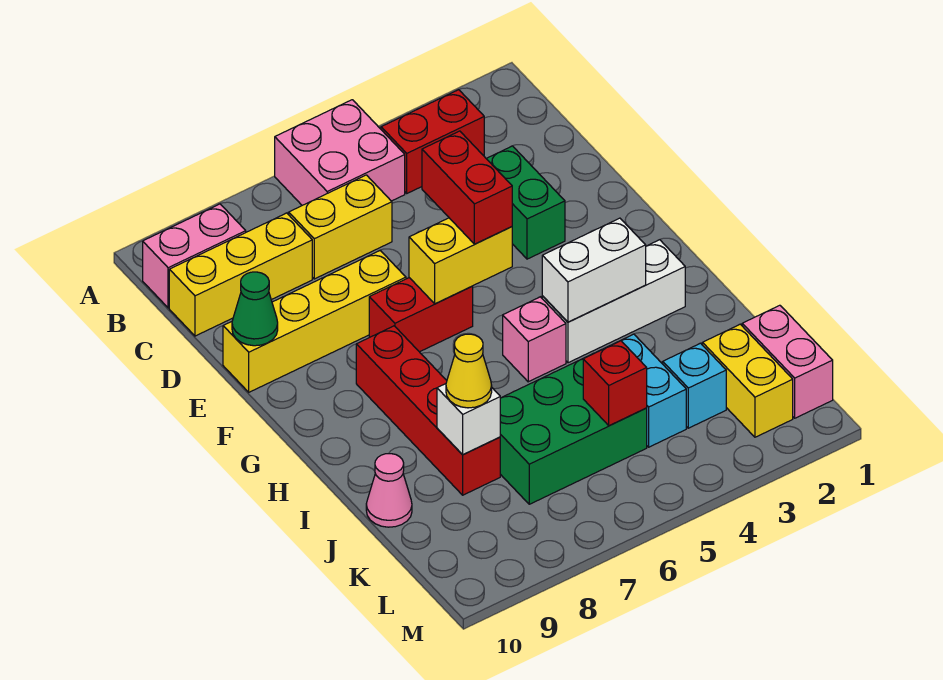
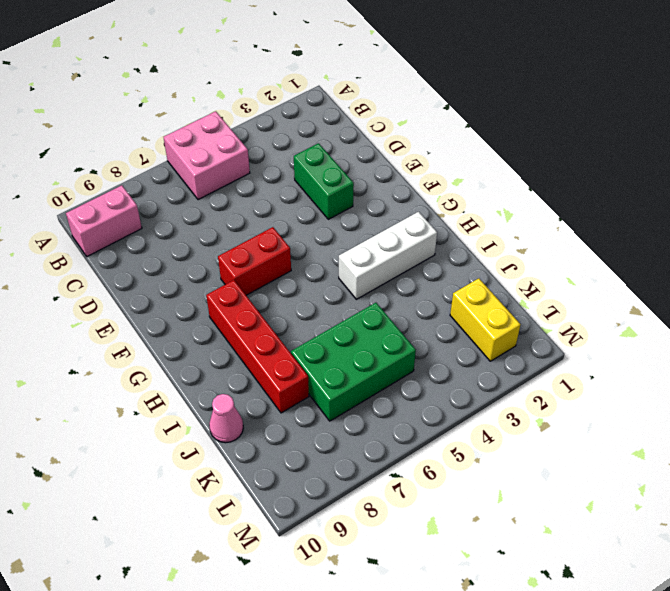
none -> red 1x2 brick [381,90,484,193]
none -> yellow 1x2 brick [289,175,392,279]
none -> yellow 1x3 brick [169,213,312,336]

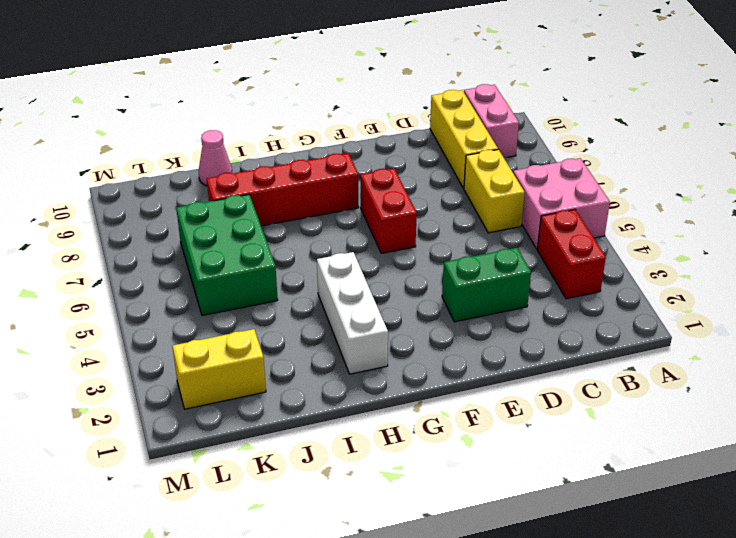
none -> yellow 1x4 brick [223,250,406,392]
none -> pink 1x1 brick [503,297,566,382]
none -> cyan 1x2 brick [598,334,686,447]

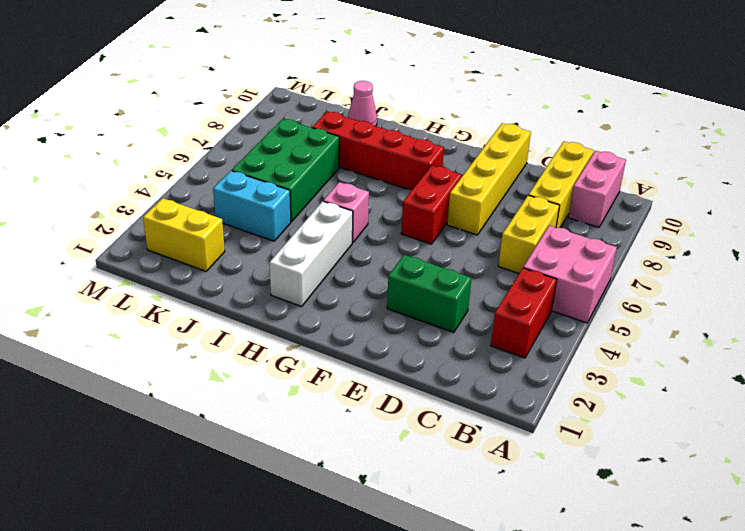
none -> pink 1x2 brick [742,305,833,418]
none -> cyan 1x1 brick [663,343,726,428]
none -> green 1x1 cone [232,272,278,346]

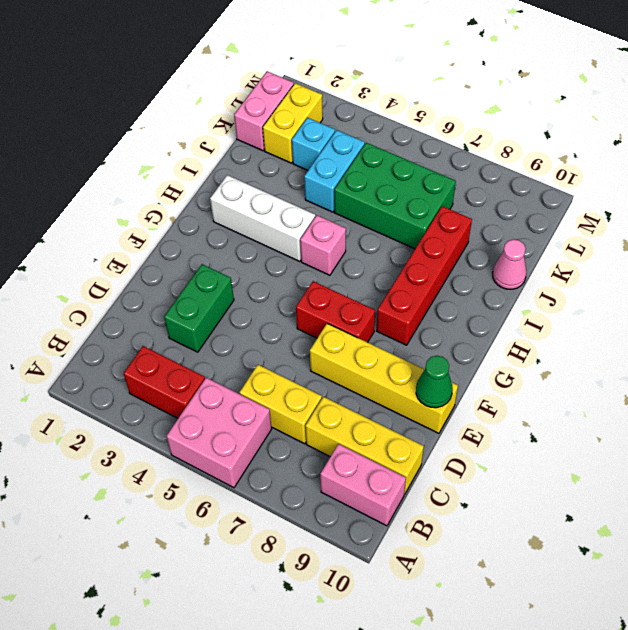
none -> yellow 1x2 brick [409,218,512,304]
none -> white 1x2 brick [542,218,646,322]
none -> white 1x1 brick [437,384,500,455]

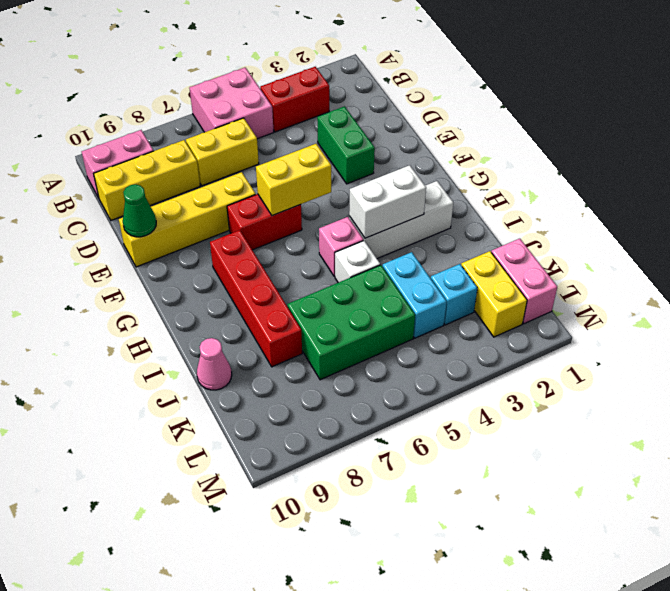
white 1x1 brick [335,241,380,283] -> white 1x1 brick moved to [437,384,500,455]
none -> red 1x1 brick [583,341,647,426]
none -> red 1x2 brick [422,131,512,244]
none -> yellow 1x1 cone [446,334,492,408]

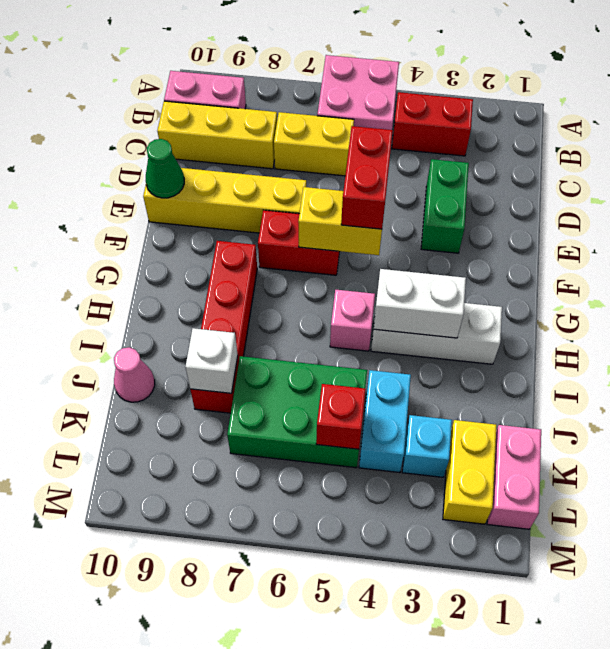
none -> yellow 1x1 cone [446,334,492,408]

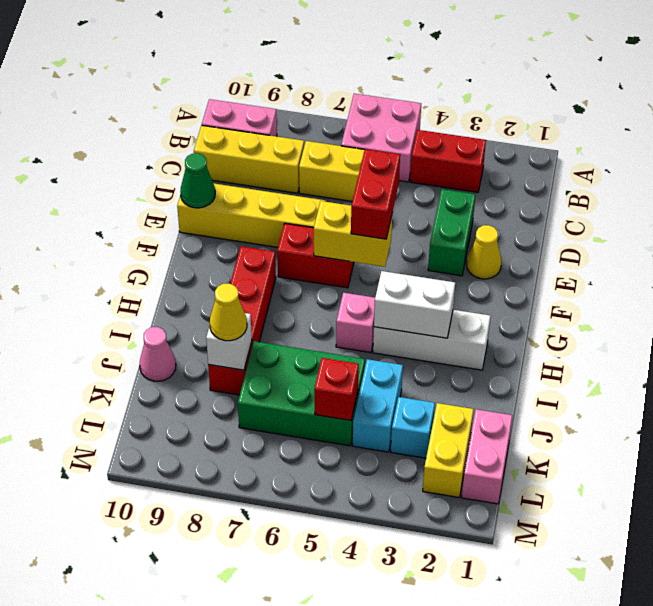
yellow 1x1 cone [467,225,501,279] -> none

